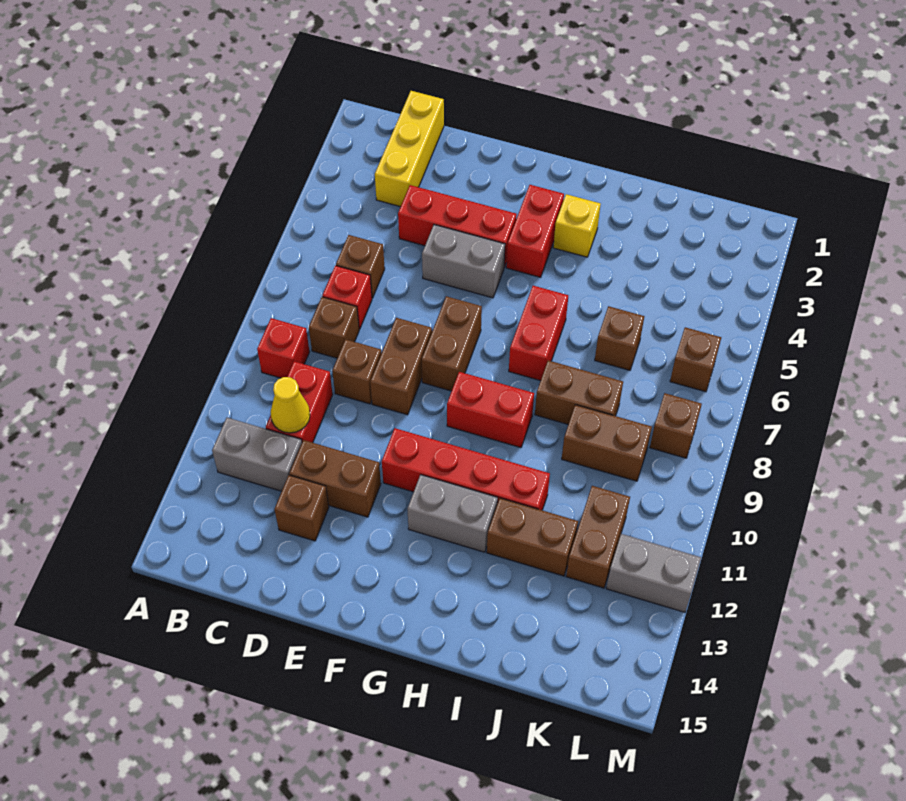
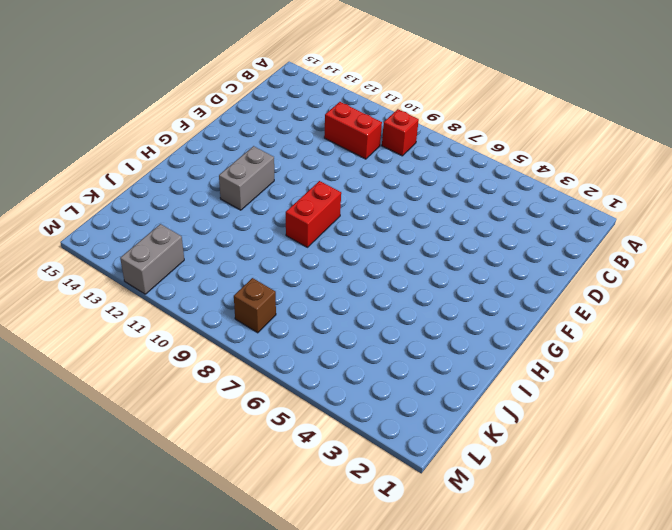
none -> grey 1x2 brick [212,418,302,491]
none -> yellow 1x3 brick [375,91,444,207]
none -> brown 1x1 brick [336,235,385,298]

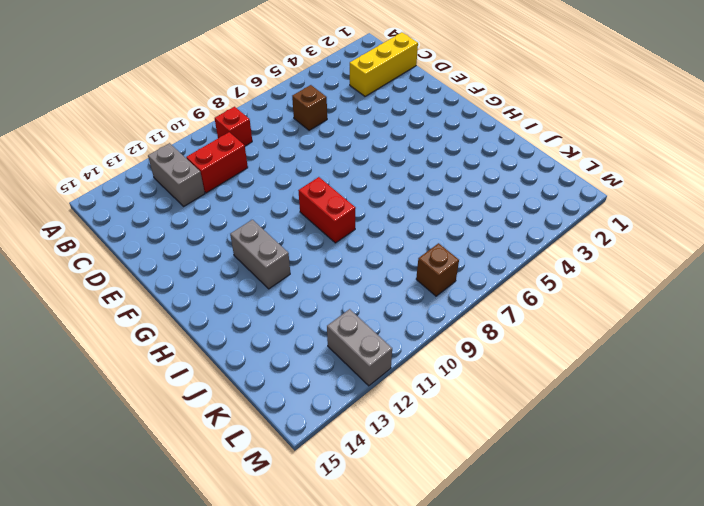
none -> red 1x1 brick [322,266,372,329]
none -> brown 1x1 brick [309,297,359,358]
none -> red 1x3 brick [398,185,517,267]

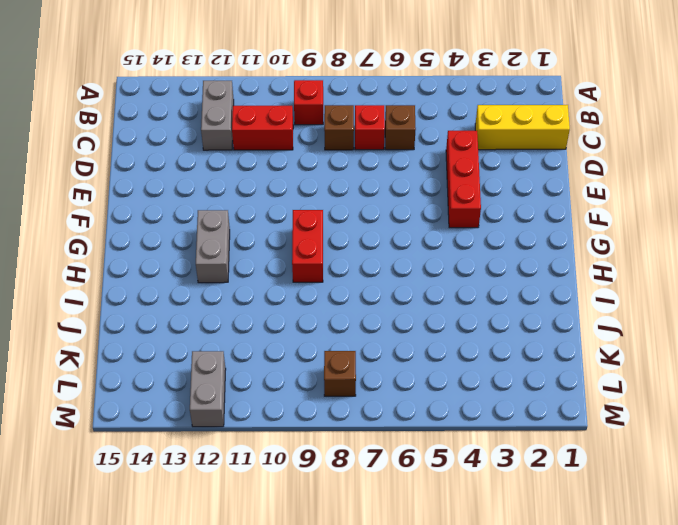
none -> brown 1x1 brick [332,339,381,404]
none -> brown 1x2 brick [289,440,381,517]
none -> brown 1x1 brick [274,475,329,541]

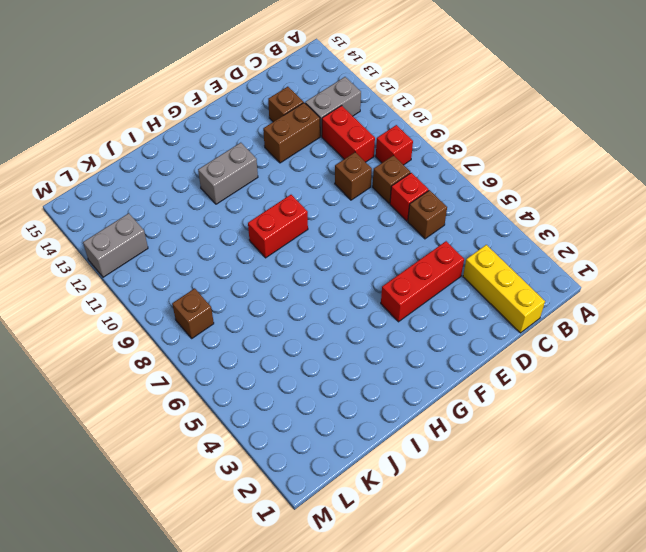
none -> grey 1x2 brick [422,225,505,298]
none -> brown 1x2 brick [370,318,432,415]
none -> brown 1x2 brick [421,296,482,391]

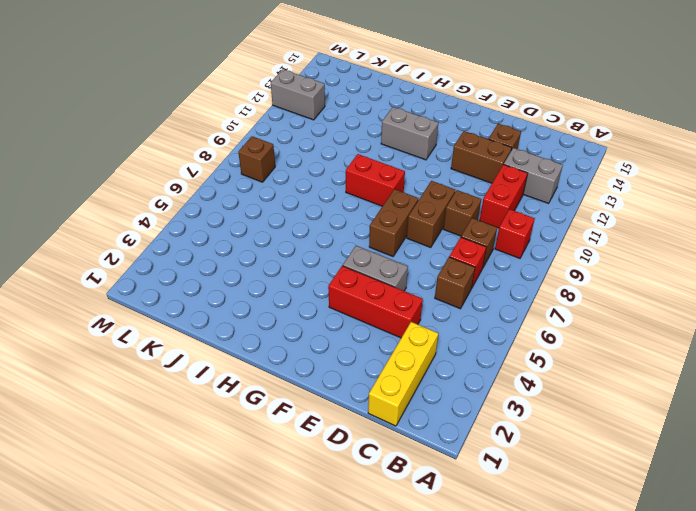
none -> red 1x4 brick [382,428,550,510]
none -> red 1x2 brick [506,185,564,277]
none -> yellow 1x1 brick [553,194,601,257]

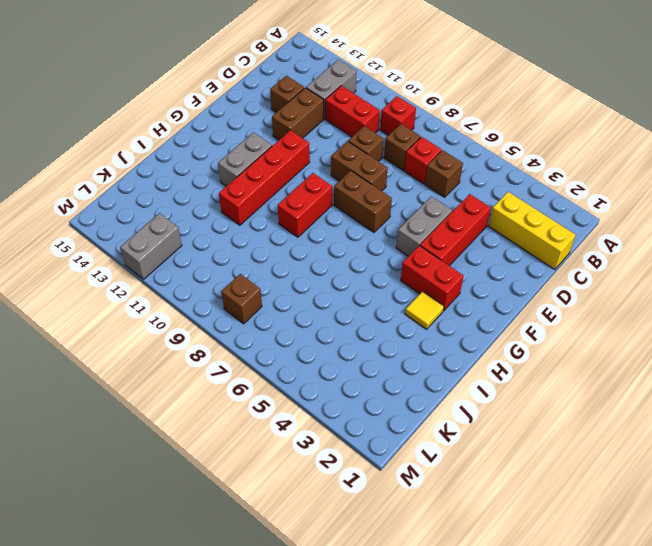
yellow 1x1 tile [405,291,444,329] -> yellow 1x1 brick [553,194,601,257]
none -> red 1x2 brick [509,286,568,381]
none -> brown 1x2 brick [535,360,623,424]
none -> brown 1x2 brick [487,498,578,576]

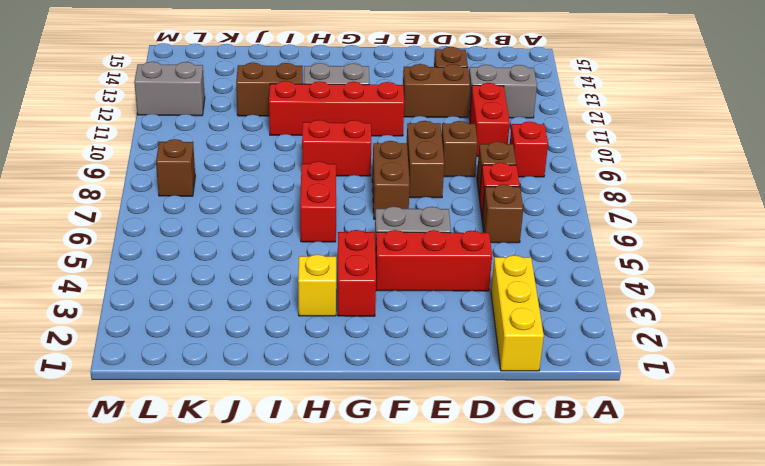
none -> brown 1x2 brick [535,360,623,424]
none -> brown 1x1 brick [595,306,644,370]
none -> brown 1x2 brick [562,405,652,481]

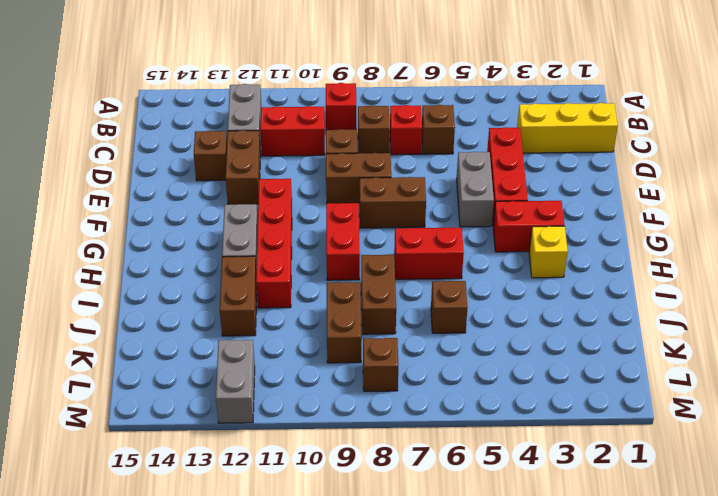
none -> brown 1x2 brick [566,486,630,588]
none -> brown 1x1 brick [670,327,721,392]
none -> yellow 1x1 cone [271,377,310,433]

